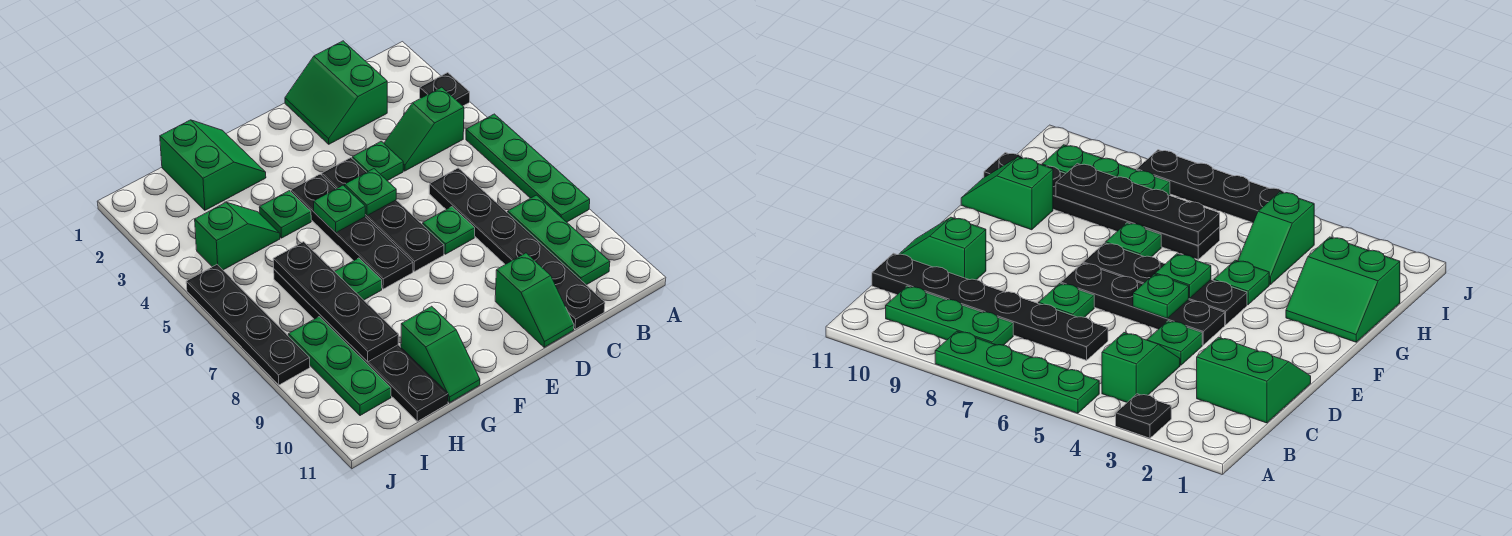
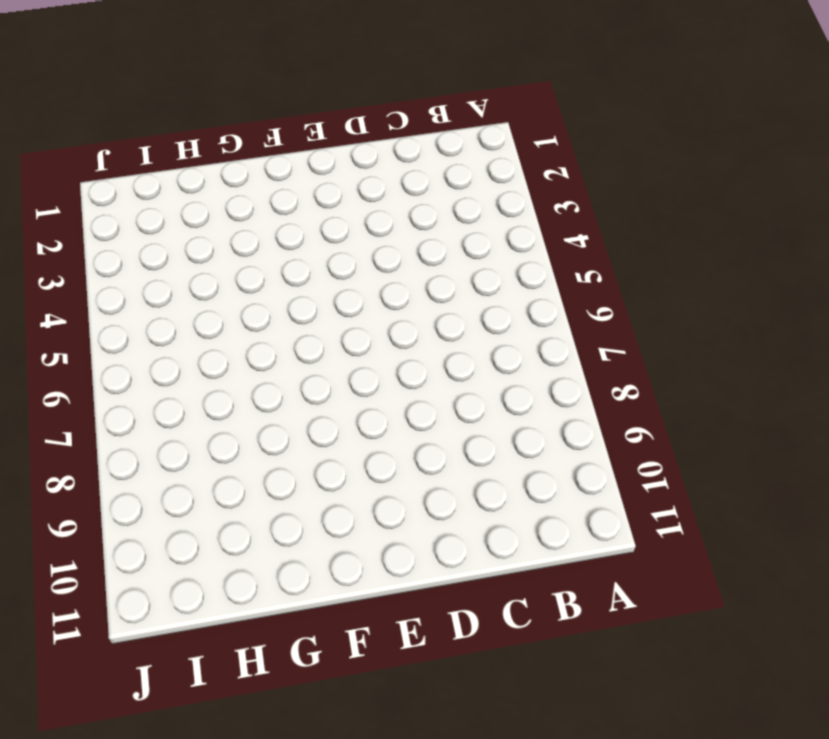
none -> black 1x1 plate [420,73,470,106]
none -> green 1x4 plate [466,114,590,222]
none -> green 1x2 slope [384,87,464,171]

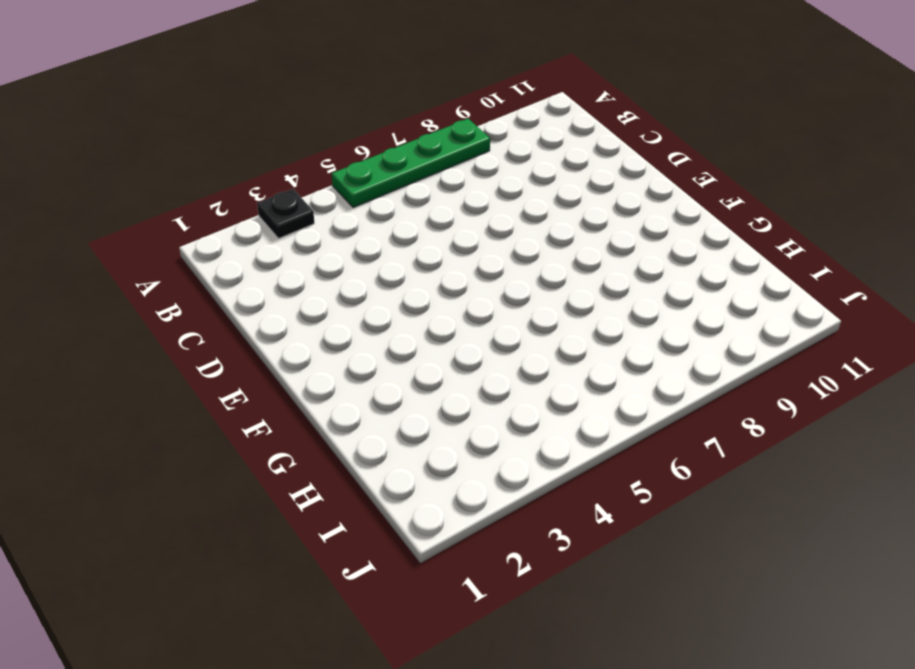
none -> green 1x2 slope [384,87,464,171]
none -> green 1x3 plate [508,195,610,285]
none -> green 2x2 slope [285,41,387,144]

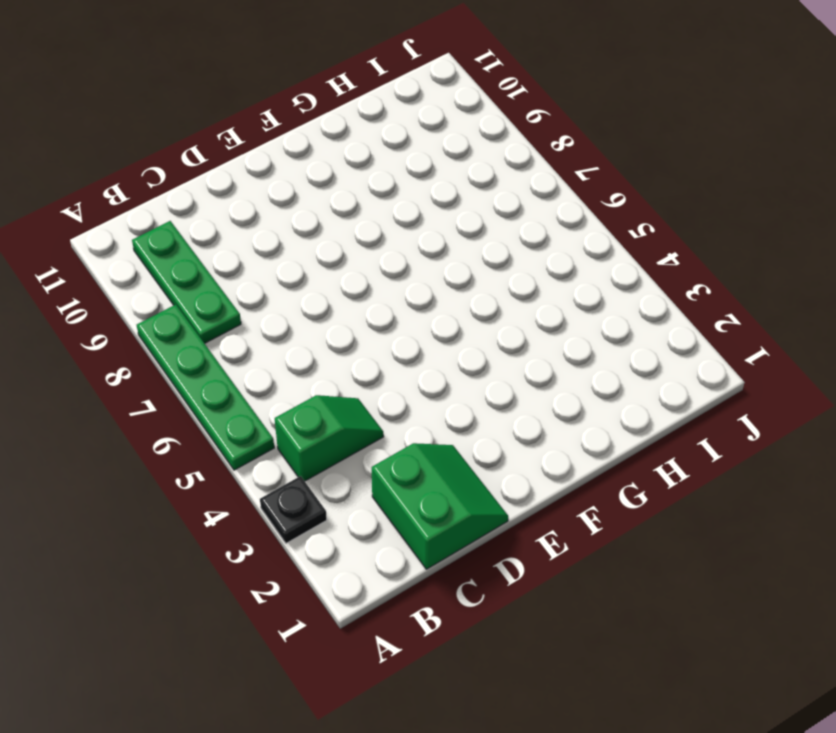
none -> black 1x6 plate [429,168,605,329]
none -> green 1x1 plate [352,141,403,181]
none -> green 1x1 plate [423,207,475,254]

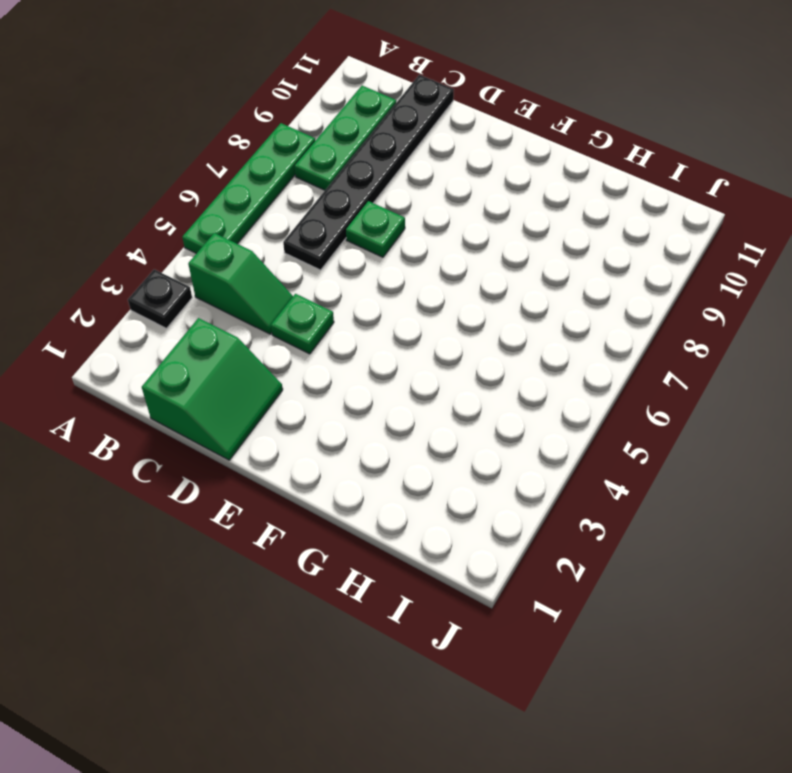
none -> green 1x2 slope [495,253,574,347]
none -> black 1x4 plate [322,158,444,272]
none -> black 1x4 plate [291,174,413,289]

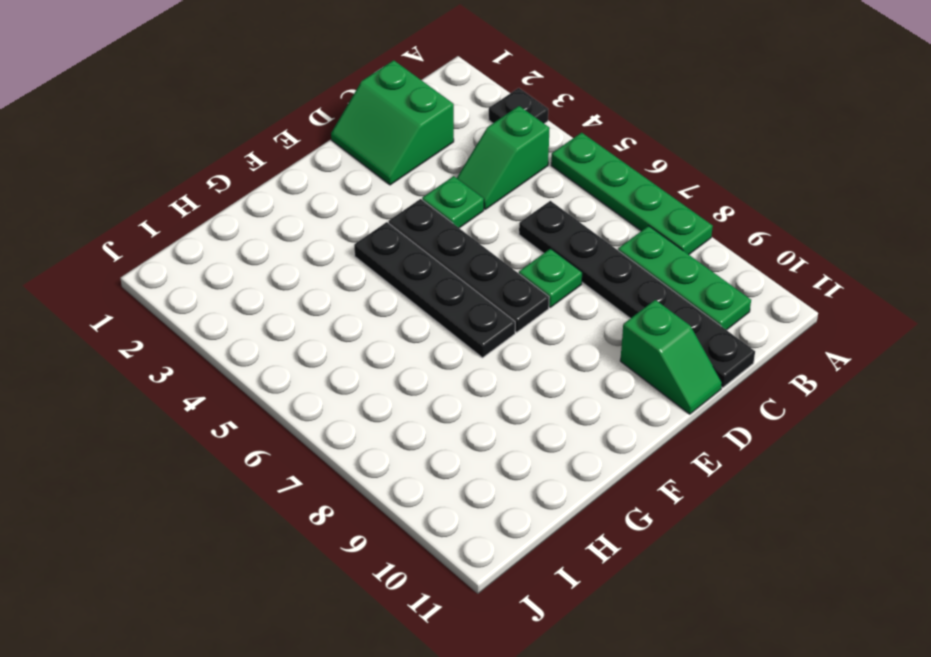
none -> green 2x2 slope [160,120,266,210]
none -> green 1x1 plate [259,191,311,238]
none -> green 1x1 plate [334,258,382,300]

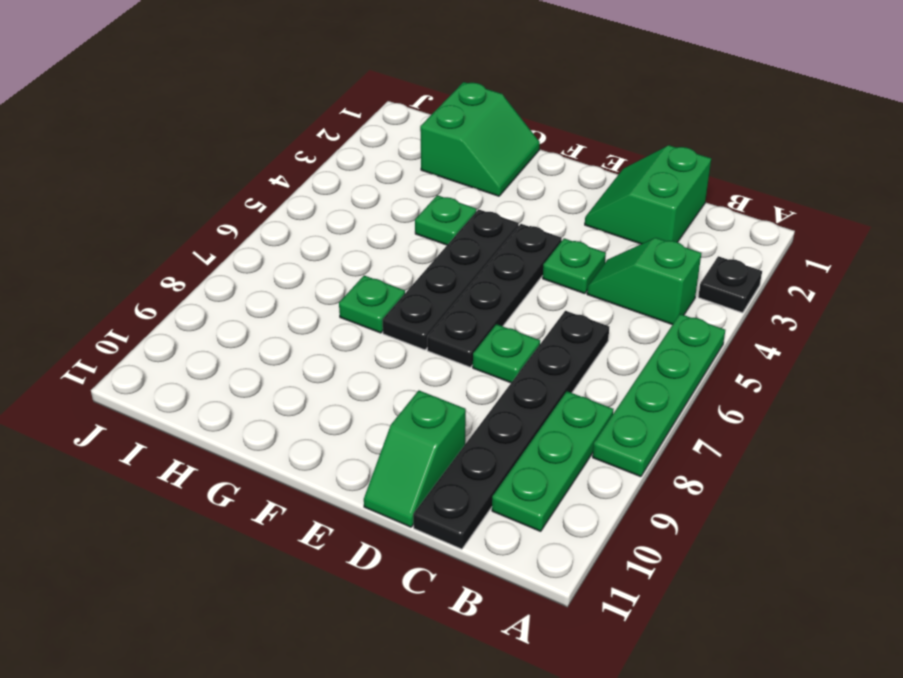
none -> green 1x2 slope [401,306,480,403]
none -> green 1x2 slope [195,203,280,270]
none -> black 1x6 plate [274,269,448,421]

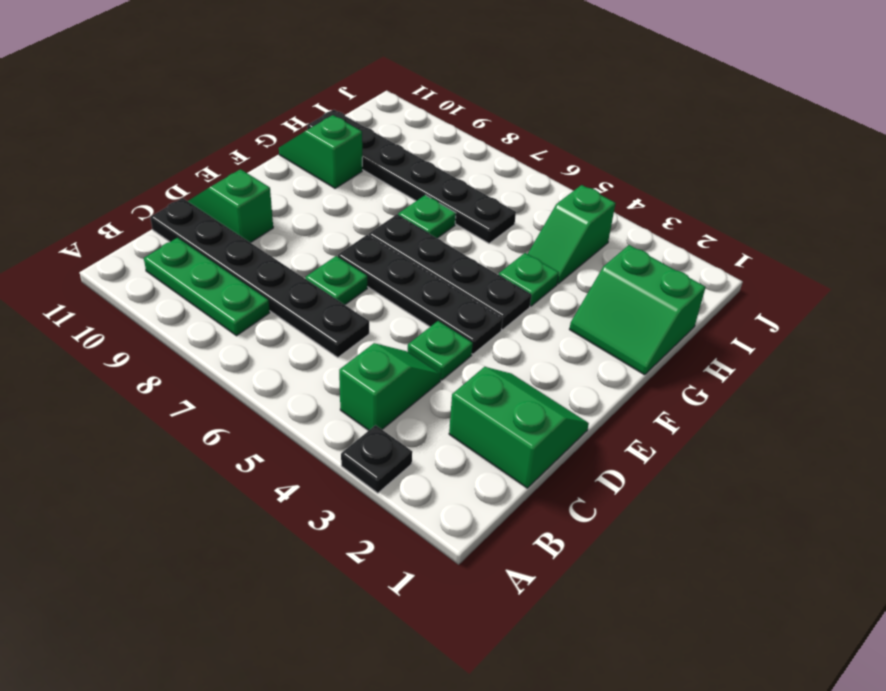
none -> green 1x4 plate [466,114,590,222]
none -> green 1x3 plate [288,317,391,416]
none -> black 1x4 plate [186,265,310,385]

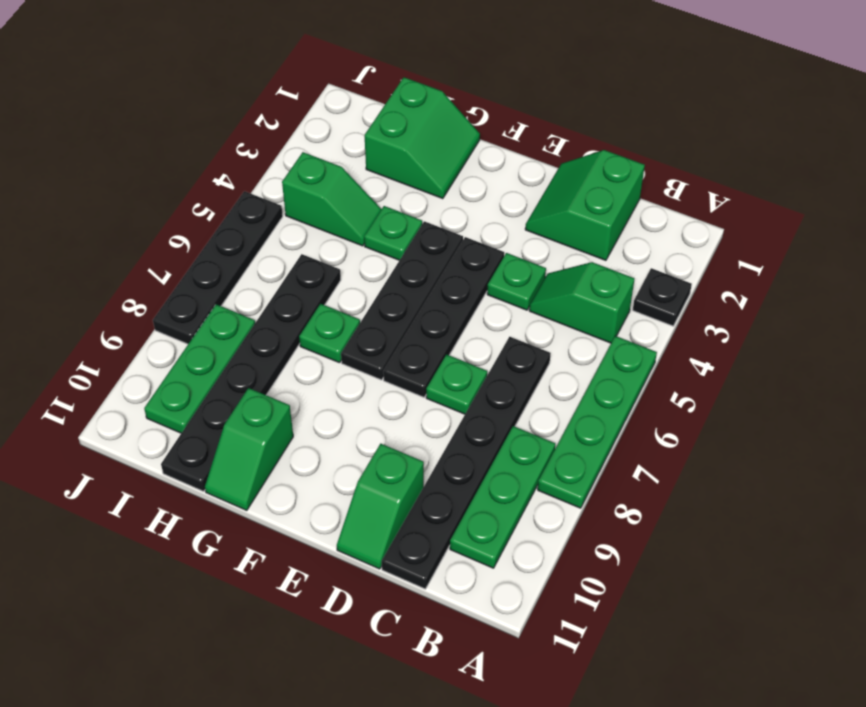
none -> green 1x1 plate [345,169,396,216]
none -> green 1x1 plate [313,185,365,233]
none -> black 1x4 plate [273,242,399,362]

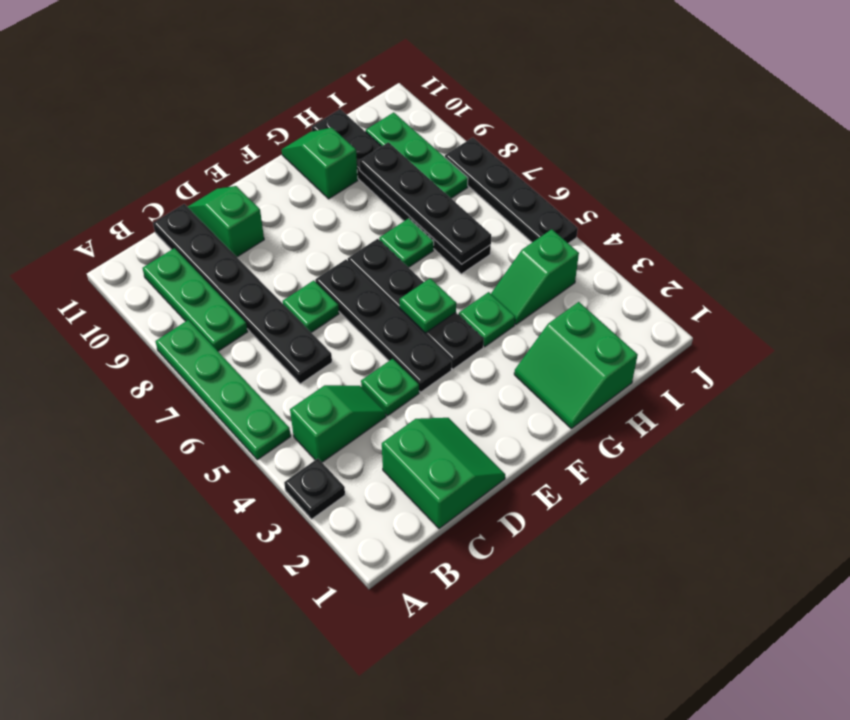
none -> green 1x1 plate [345,169,396,216]

